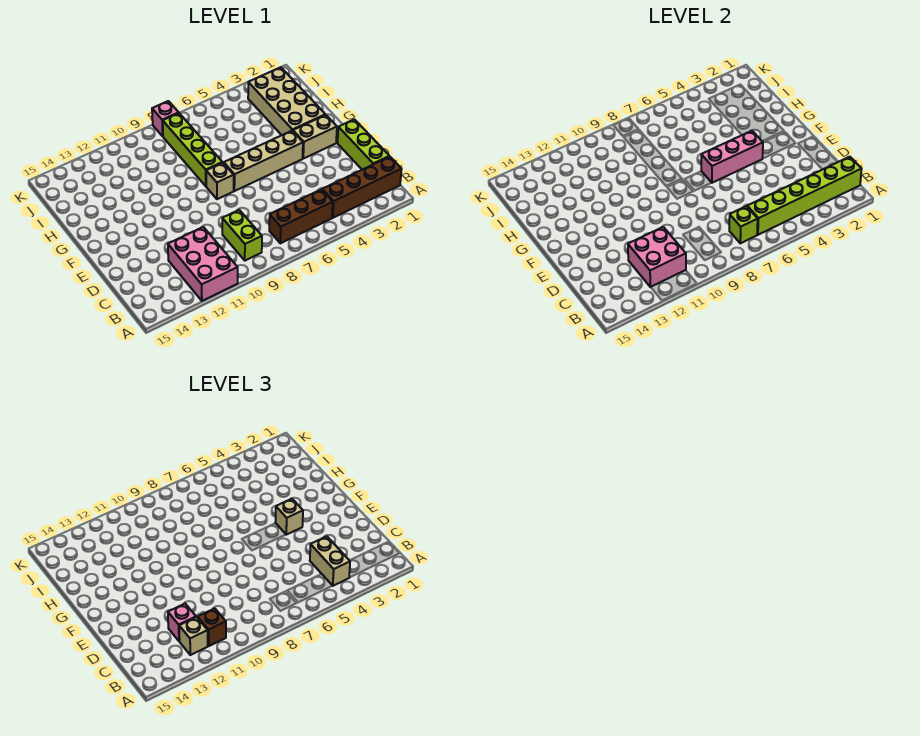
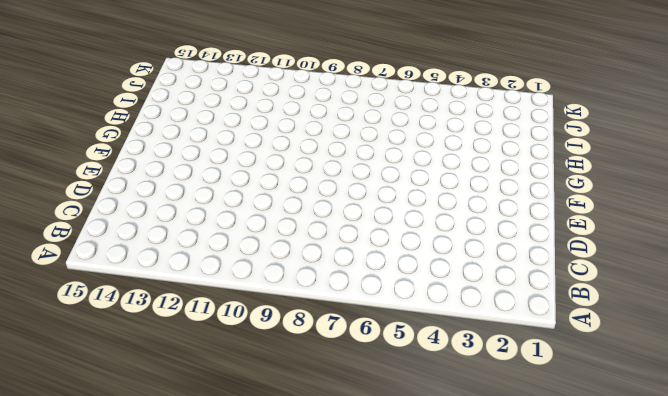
none -> pink 2x3 brick [168,227,238,301]
none -> brown 1x4 brick [322,157,402,218]
none -> brown 1x3 brick [269,189,333,243]

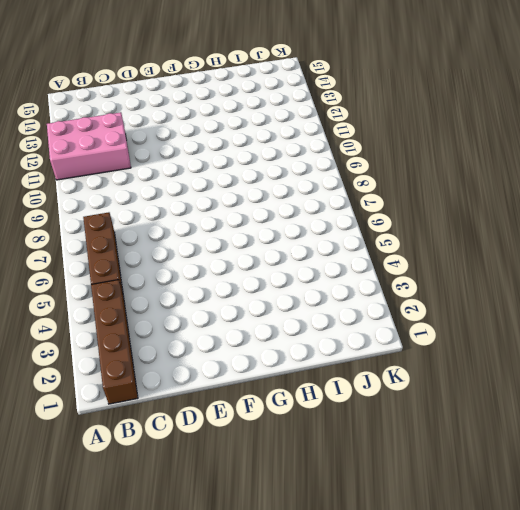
none -> lime 1x2 brick [222,210,262,261]
none -> lime 1x3 brick [338,119,389,170]
none -> tan 1x2 brick [293,115,337,159]

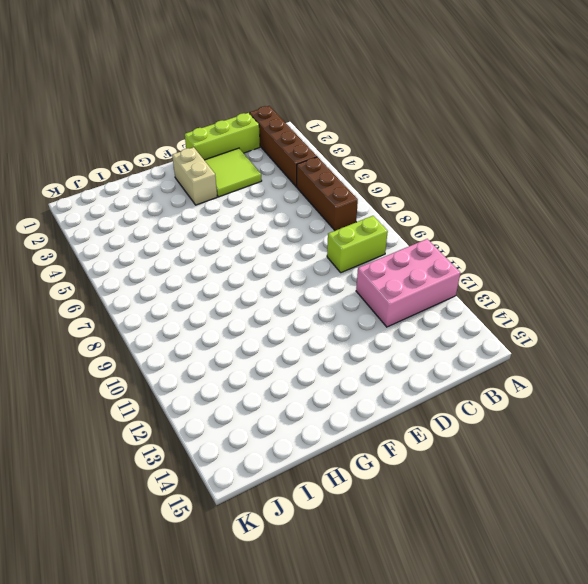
lime 2x2 tile [204,148,262,197] -> none
none -> tan 1x4 brick [224,131,303,191]
none -> tan 1x1 brick [206,163,234,199]
none -> tan 2x4 brick [248,67,325,135]

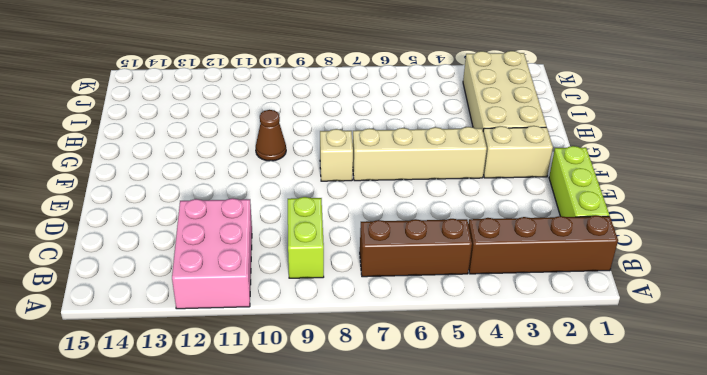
brown 1x1 cone [256,110,286,161] -> none
none -> lime 1x4 brick [163,113,223,186]
none -> pink 1x1 brick [152,101,179,136]
none -> lime 1x6 brick [747,157,862,235]

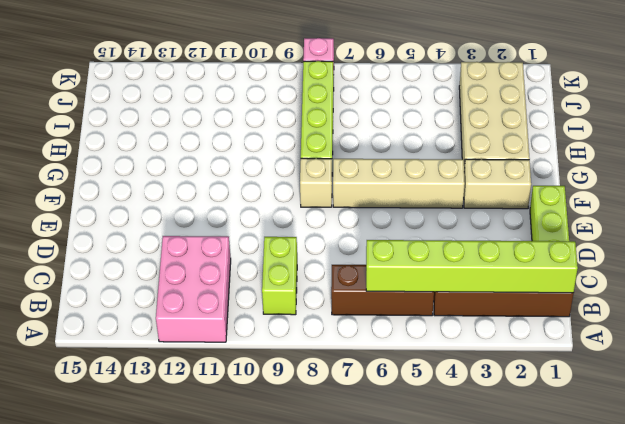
none -> lime 1x1 brick [729,206,758,243]
none -> pink 2x2 brick [628,227,686,287]
none -> pink 1x3 brick [701,131,763,183]

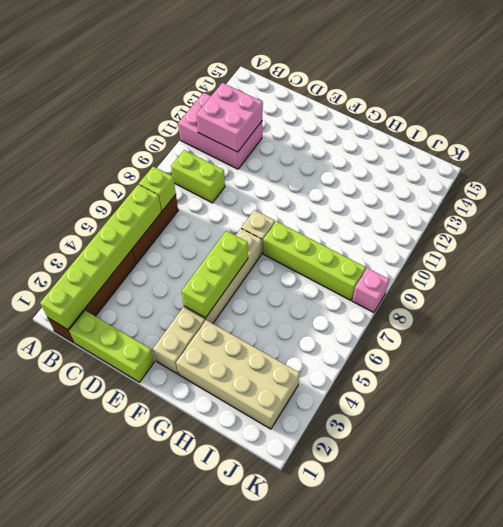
lime 1x3 brick [182,231,248,318] -> pink 1x3 brick [701,131,763,183]
none -> tan 1x2 brick [310,536,350,586]
none -> brown 1x1 brick [198,608,226,646]
none -> tan 1x1 brick [179,617,208,655]

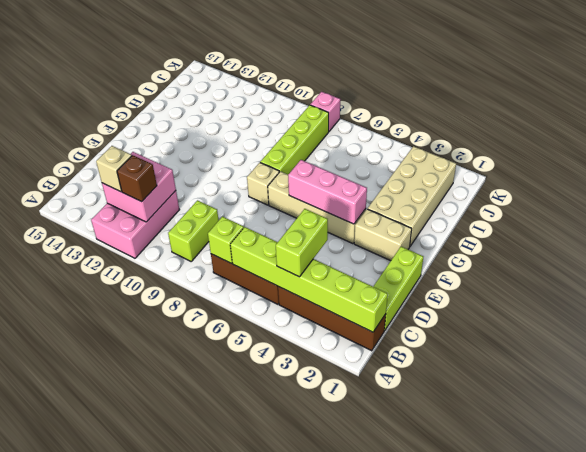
lime 1x2 brick [276,209,328,277] -> tan 1x2 brick [310,536,350,586]
none -> pink 1x1 brick [168,604,196,641]
none -> tan 1x1 brick [275,499,303,535]

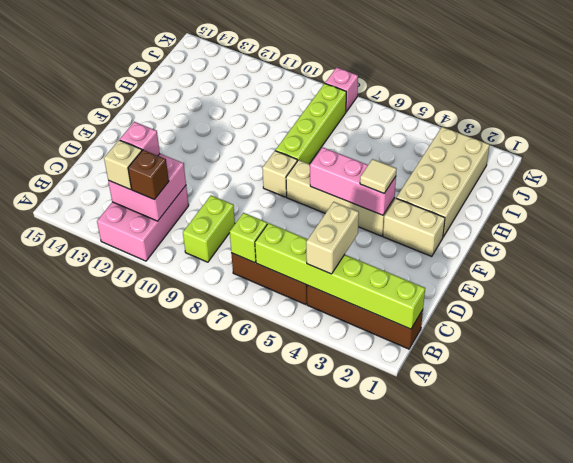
tan 1x1 tile [360,159,397,193] -> tan 1x1 brick [275,499,303,535]
none -> lime 1x3 brick [338,119,389,170]

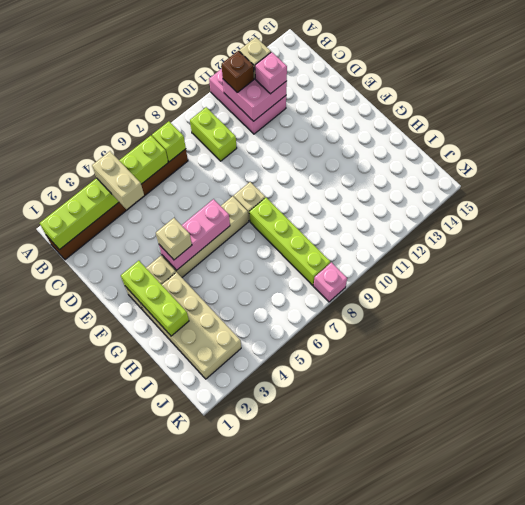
lime 1x3 brick [121,261,189,336] -> lime 1x3 brick moved to [338,119,389,170]

